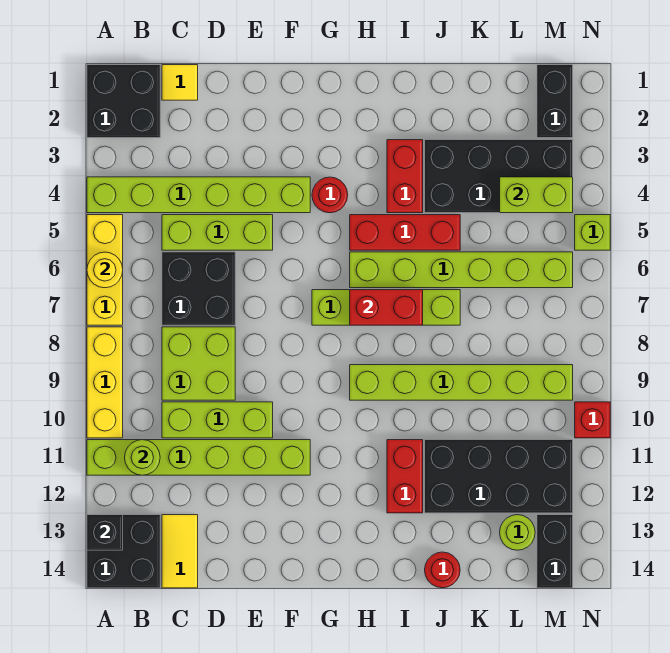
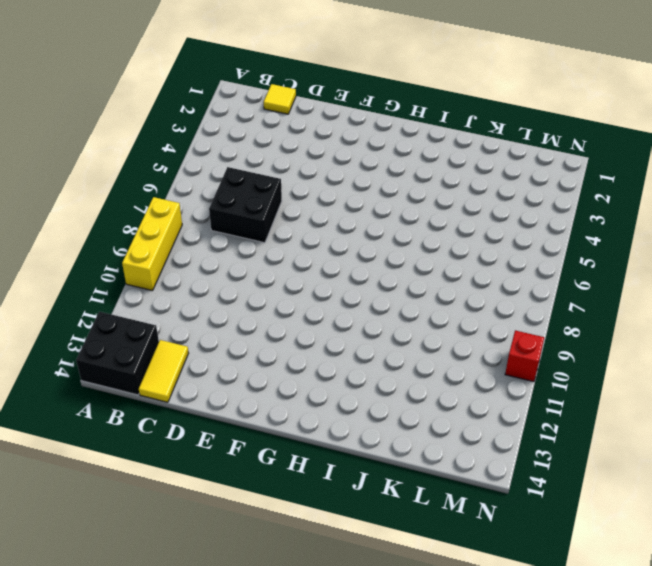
none -> black 2x2 brick [87,65,160,138]
none -> lime 1x6 brick [87,177,310,213]
none -> yellow 1x3 brick [87,215,123,325]
none -> lime 1x6 brick [87,440,310,475]

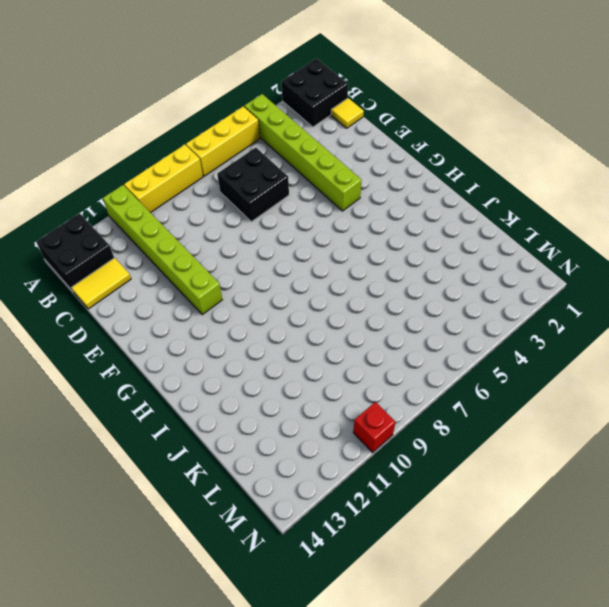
none -> lime 1x3 brick [162,215,273,250]
none -> lime 2x2 brick [162,327,235,400]
none -> lime 1x3 brick [162,402,273,438]
none -> red 1x1 round brick [312,177,348,213]

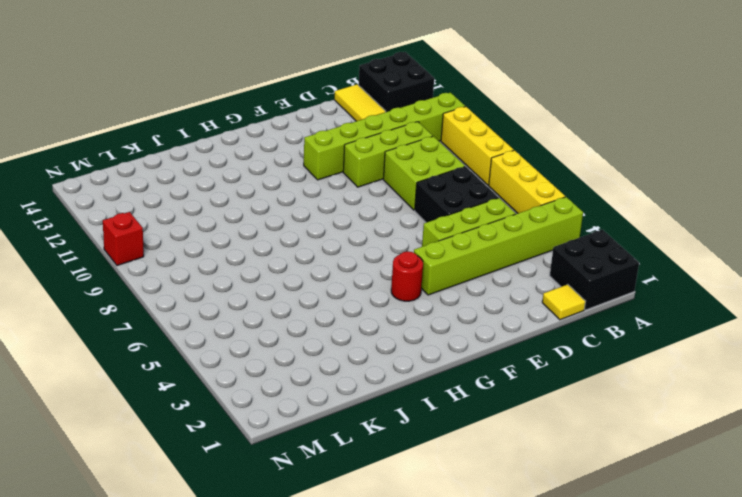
none -> lime 1x4 brick [312,290,460,325]
none -> red 1x3 brick [350,215,460,250]
none -> lime 1x6 brick [350,252,573,288]
none -> lime 1x6 brick [350,365,573,400]

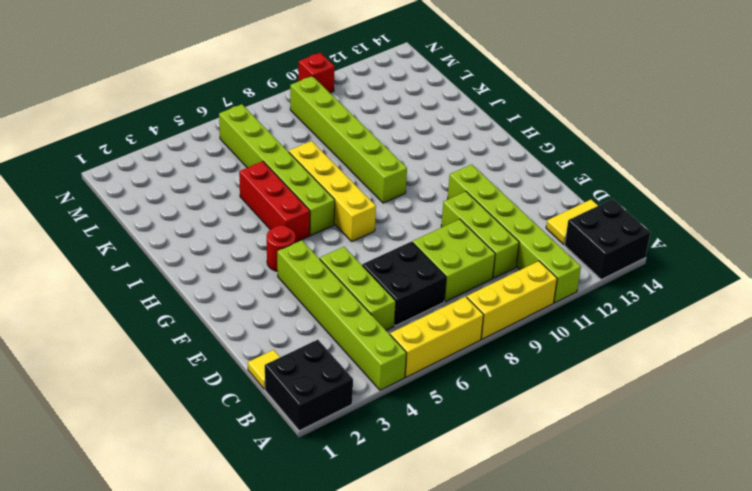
yellow 1x4 brick [289,141,376,241] -> lime 1x4 brick [312,290,460,325]
none -> red 1x2 brick [387,140,423,213]
none -> red 1x2 brick [387,440,423,513]
none -> black 2x4 brick [425,140,573,213]
none -> black 2x4 brick [425,440,573,513]

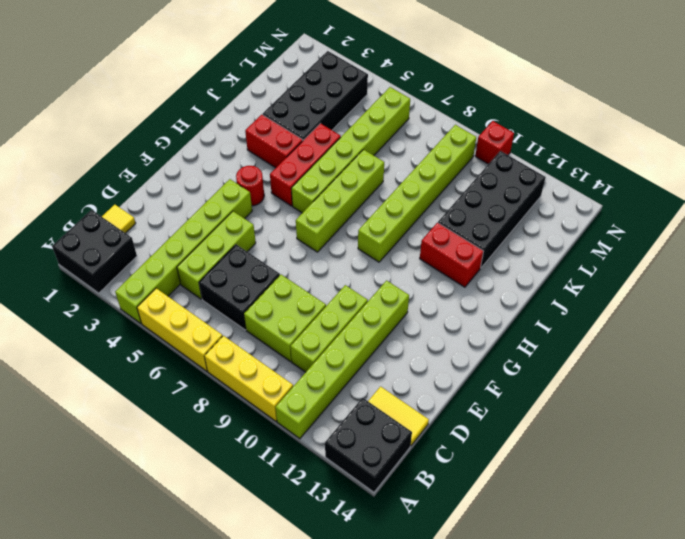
none -> red 1x1 round brick [425,552,460,588]
none -> lime 1x1 round brick [500,515,535,550]
none -> black 1x2 brick [537,65,573,138]
none -> black 1x2 brick [537,515,573,588]

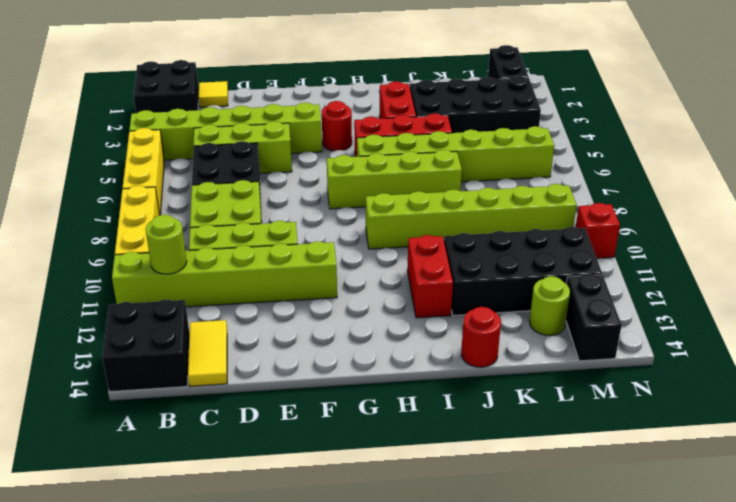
none -> lime 1x1 brick [575,215,610,250]
none -> yellow 1x1 round brick [87,252,123,288]
none -> black 1x1 brick [87,515,123,550]
none -> red 1x2 brick [350,290,423,325]

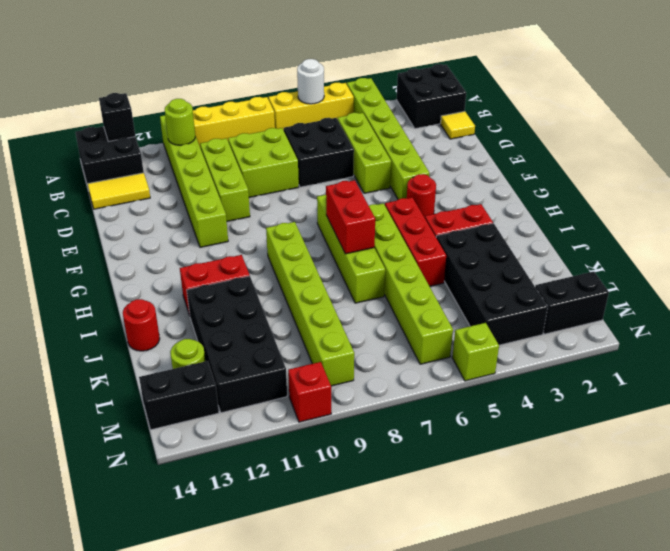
white 1x1 round brick [297,59,324,104] -> yellow 1x1 round brick [87,252,123,288]
none -> lime 1x2 brick [500,177,573,213]

